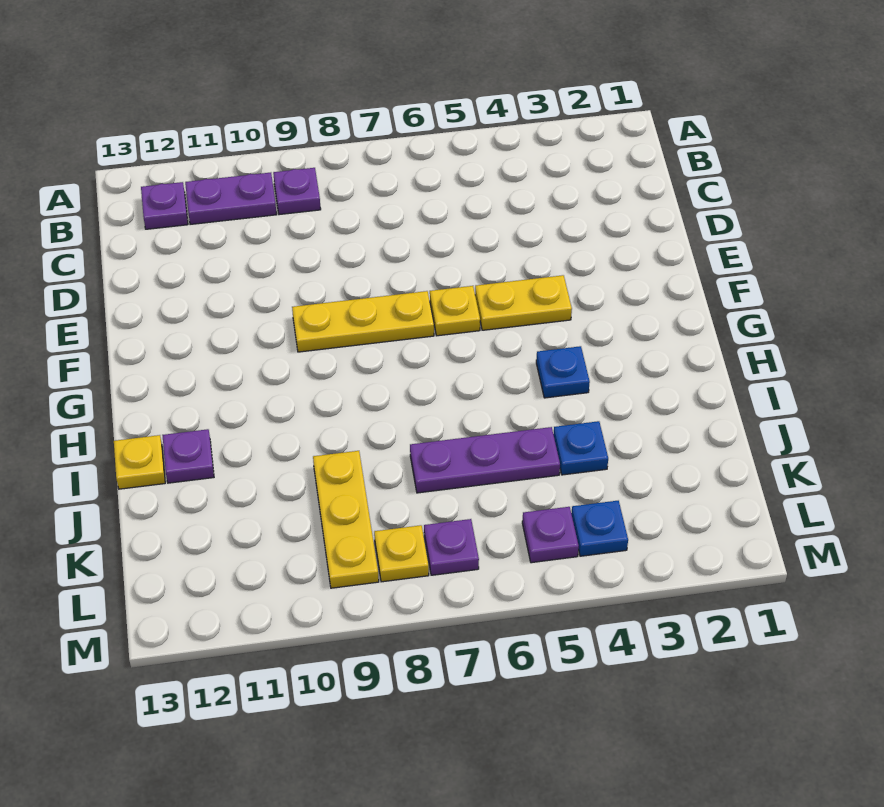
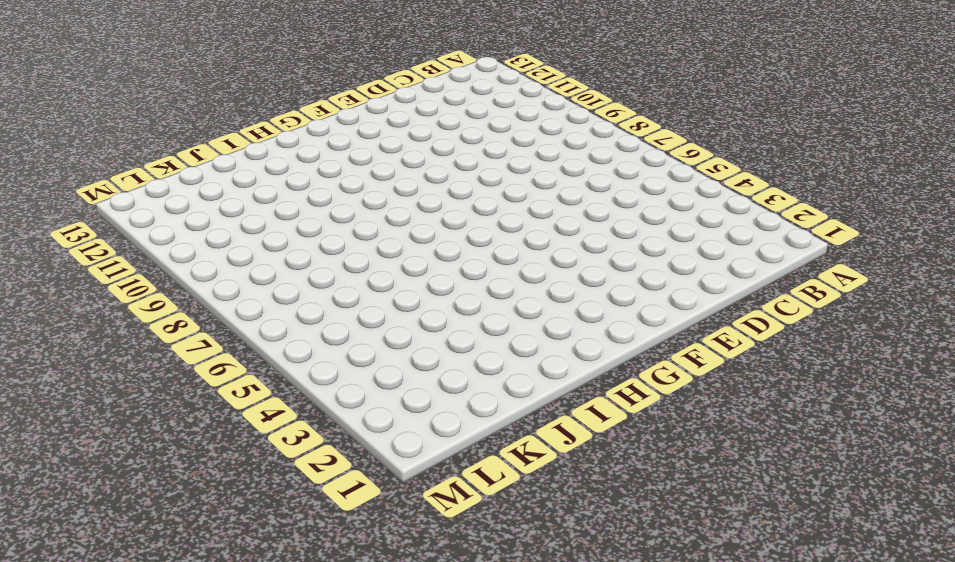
none -> purple 1x1 plate [273,168,321,215]
none -> purple 1x2 plate [185,173,277,224]
none -> purple 1x1 plate [141,182,188,229]

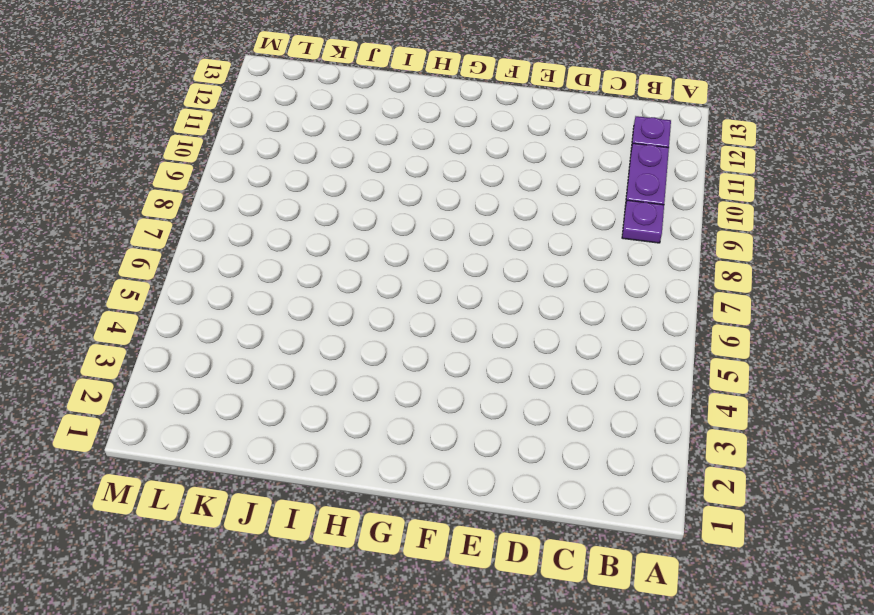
none -> yellow 1x2 plate [475,275,572,330]
none -> yellow 1x1 plate [430,286,480,336]
none -> yellow 1x3 plate [292,291,434,352]

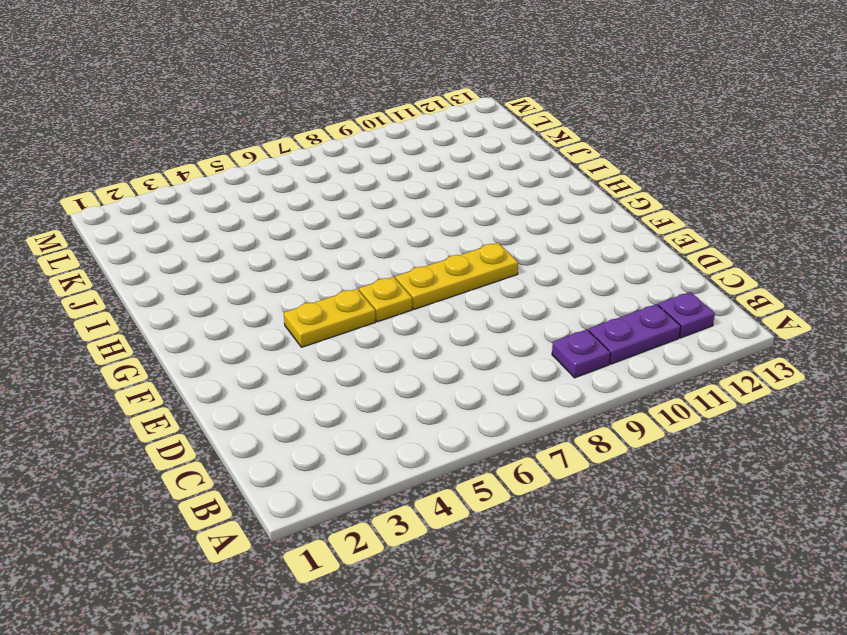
none -> blue 1x1 plate [536,346,590,398]
none -> purple 1x1 plate [162,429,214,483]
none -> yellow 1x1 plate [114,435,165,489]

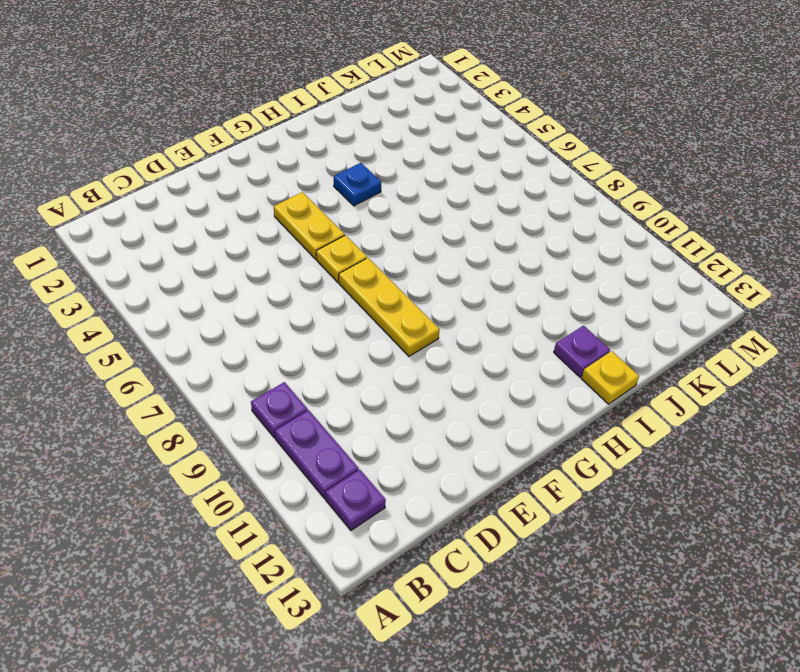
none -> blue 1x1 plate [553,421,608,475]
none -> purple 1x3 plate [410,427,560,493]
none -> yellow 1x3 plate [313,451,379,588]

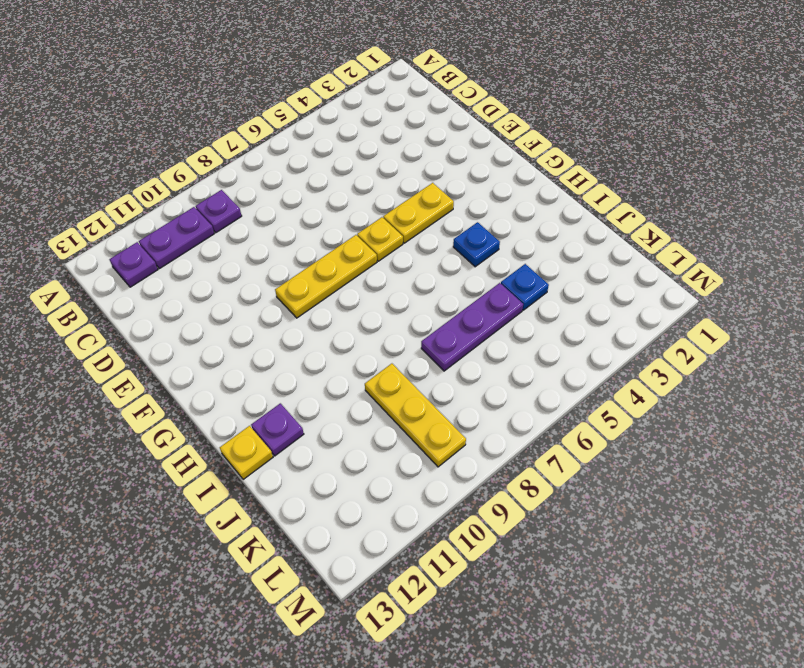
none -> blue 1x1 plate [571,501,628,556]
none -> purple 1x1 plate [522,507,579,563]
none -> purple 1x1 plate [424,519,479,575]

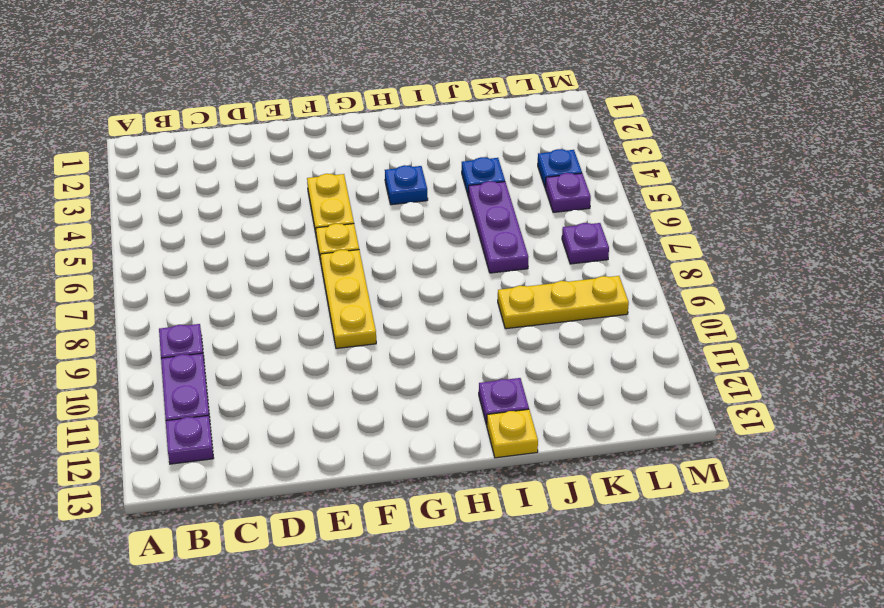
none -> yellow 1x1 plate [374,525,429,582]

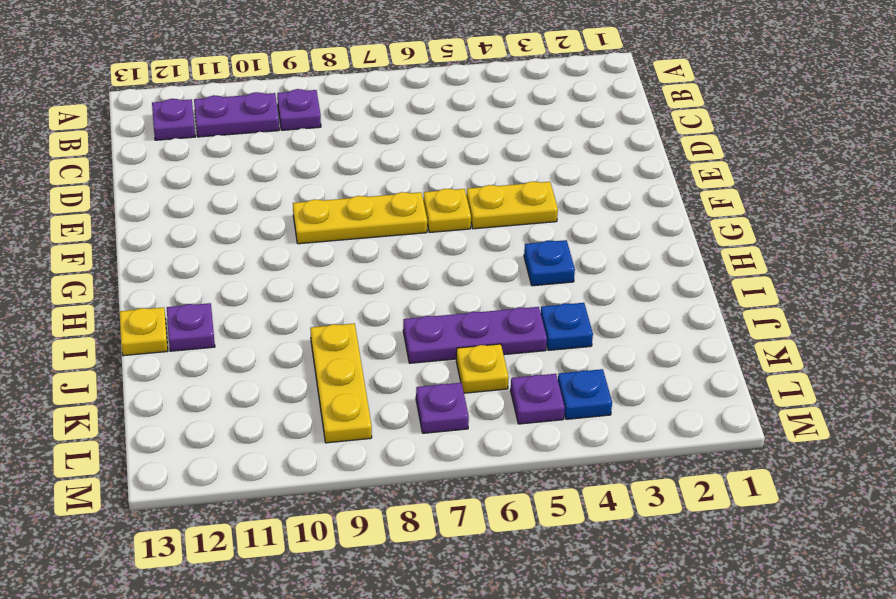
yellow 1x1 plate [456,344,509,393] -> yellow 1x1 plate moved to [374,525,429,582]

